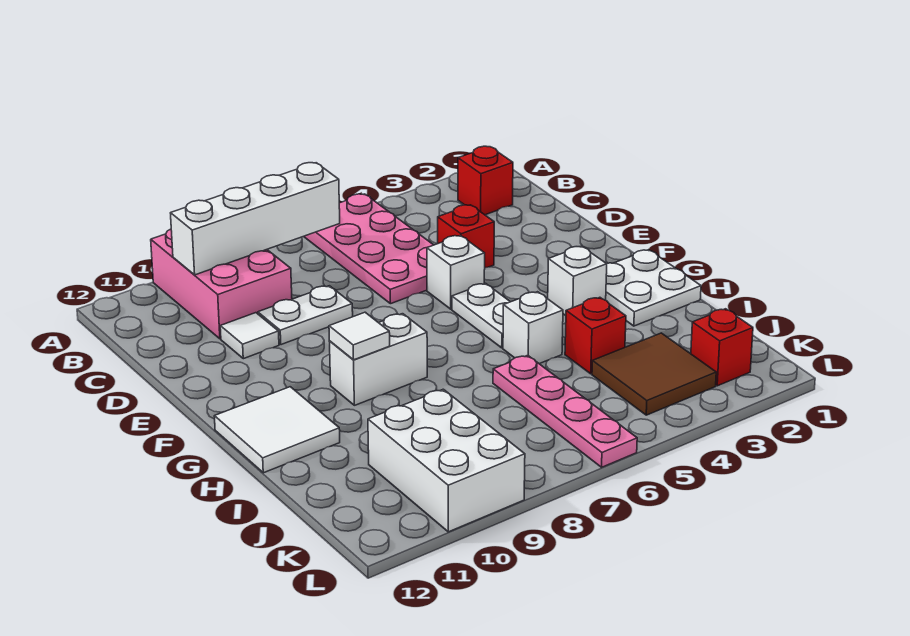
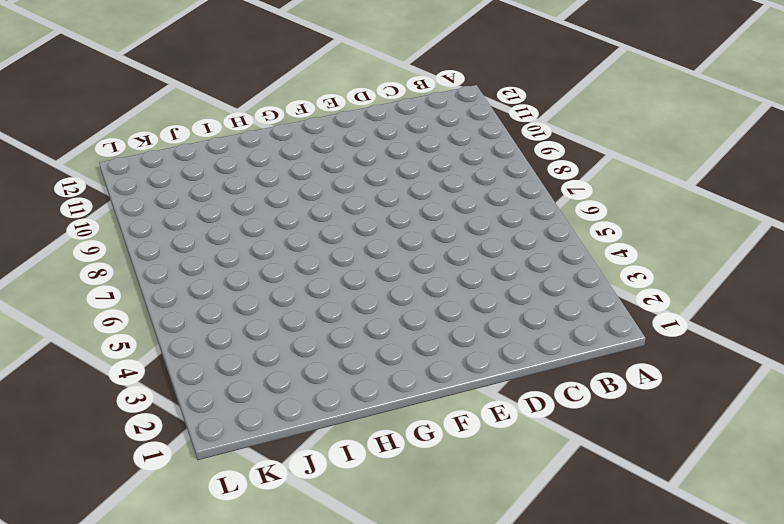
none -> pink 2x4 plate [304,194,433,304]
none -> pink 2x3 brick [151,229,292,339]
none -> red 1x1 brick [458,146,513,215]

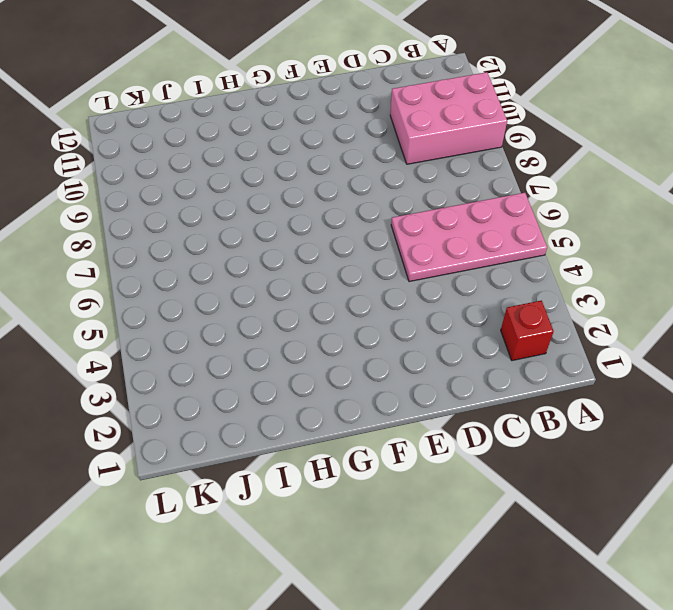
none -> red 1x1 brick [438,205,494,268]
none -> white 1x2 plate [258,286,353,345]
none -> white 1x1 tile [220,313,279,359]

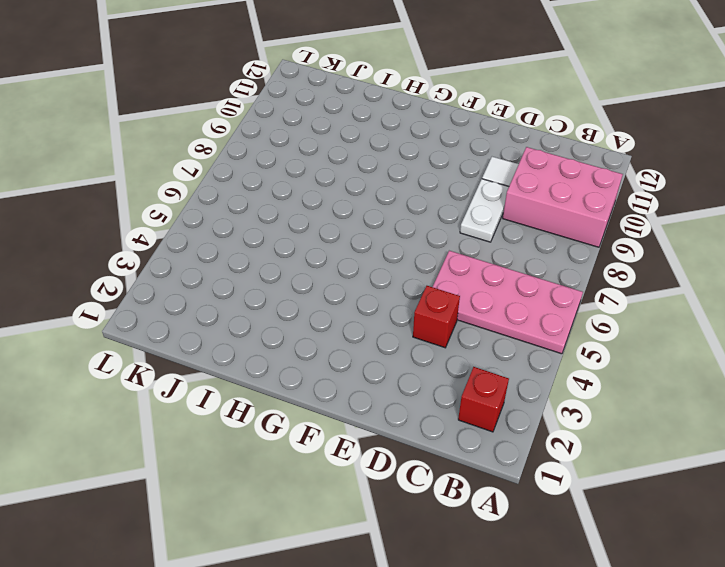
none -> white 1x1 brick [427,236,485,309]
none -> white 1x2 plate [452,283,510,348]
none -> white 2x2 plate [606,250,701,326]

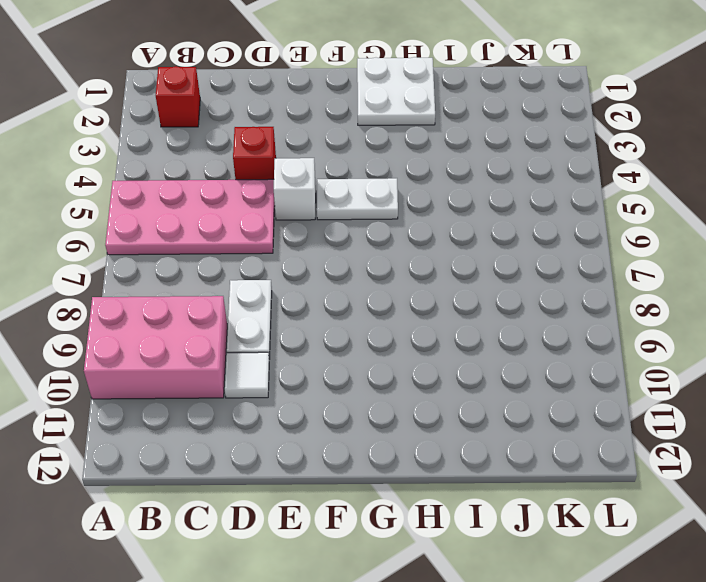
none -> white 1x1 brick [548,246,607,315]
none -> white 1x2 brick [329,314,427,405]
none -> white 2x2 tile [214,387,340,473]

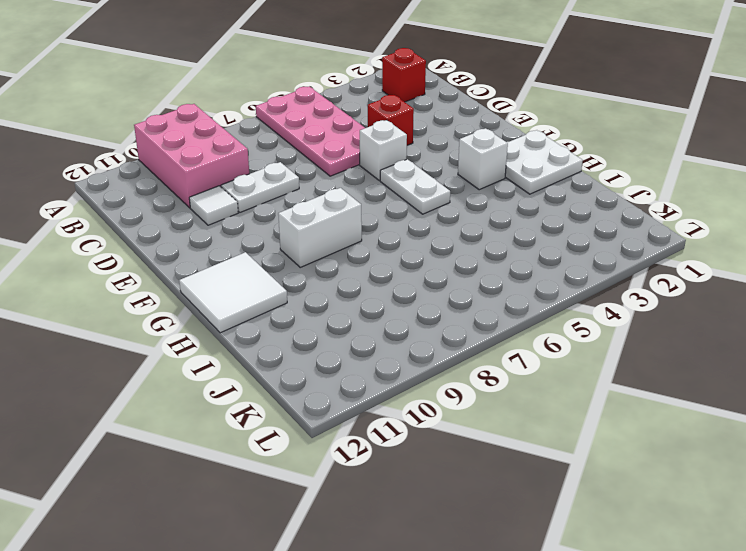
none -> white 1x1 brick [503,292,563,364]
none -> red 1x1 brick [565,297,626,374]
none -> pink 1x4 plate [493,355,637,467]

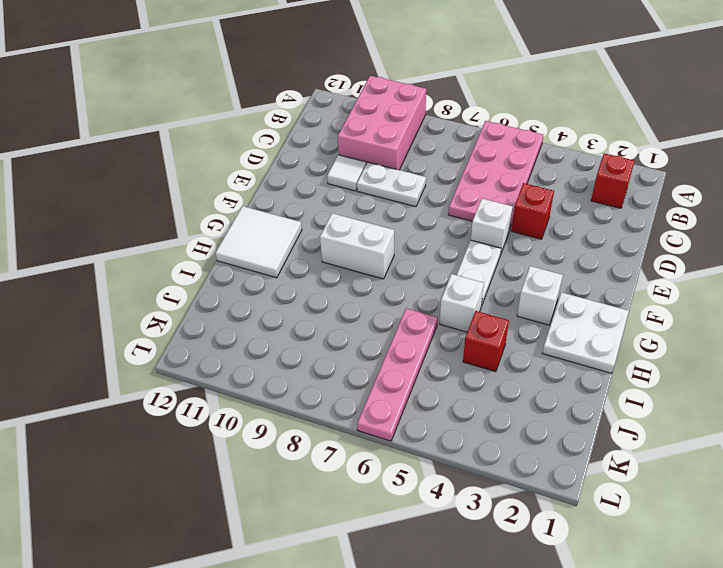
none -> brown 2x2 tile [592,333,716,415]
none -> white 2x3 brick [368,389,525,532]
none -> red 1x1 brick [691,309,753,386]

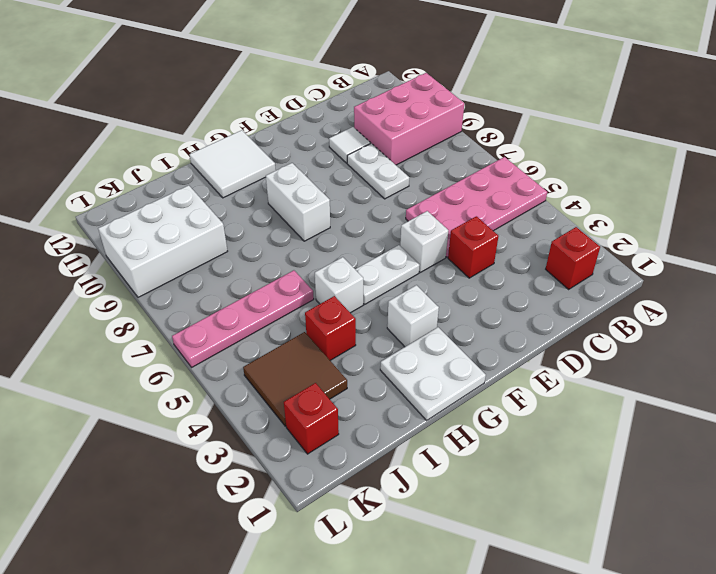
none -> white 1x4 brick [171,163,340,275]
none -> white 1x1 tile [329,312,390,360]

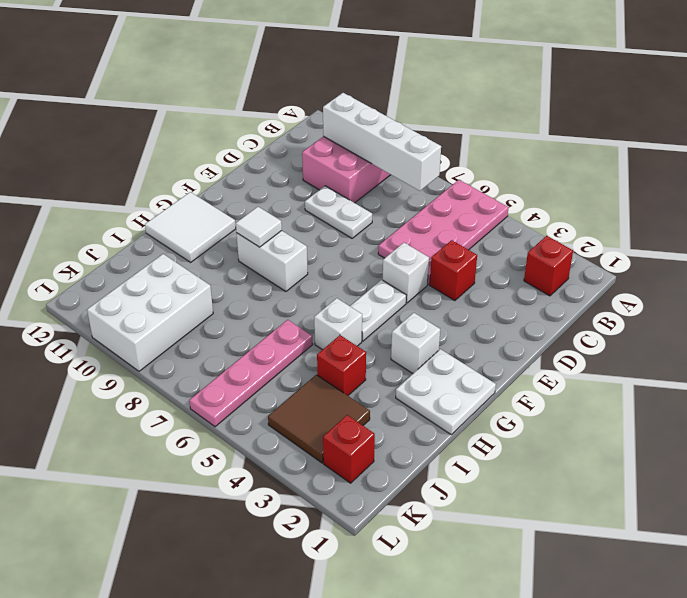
none -> white 1x1 tile [220,313,279,359]

